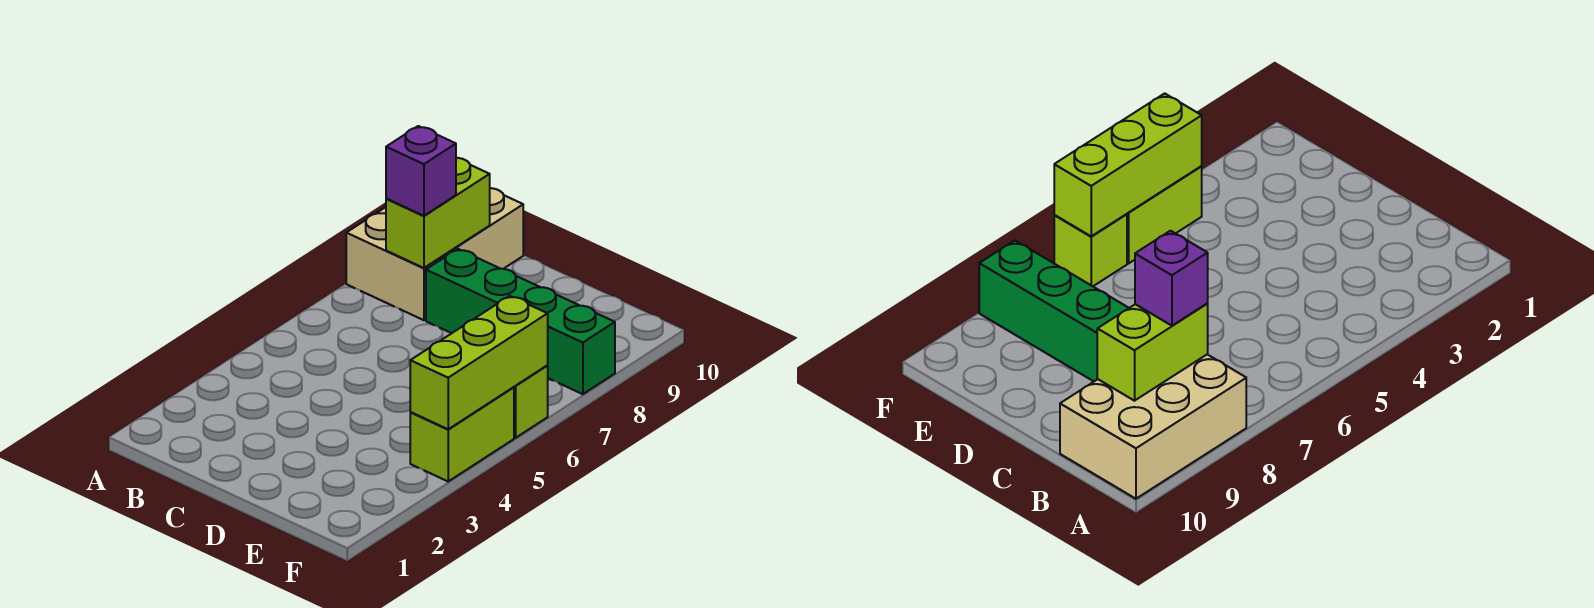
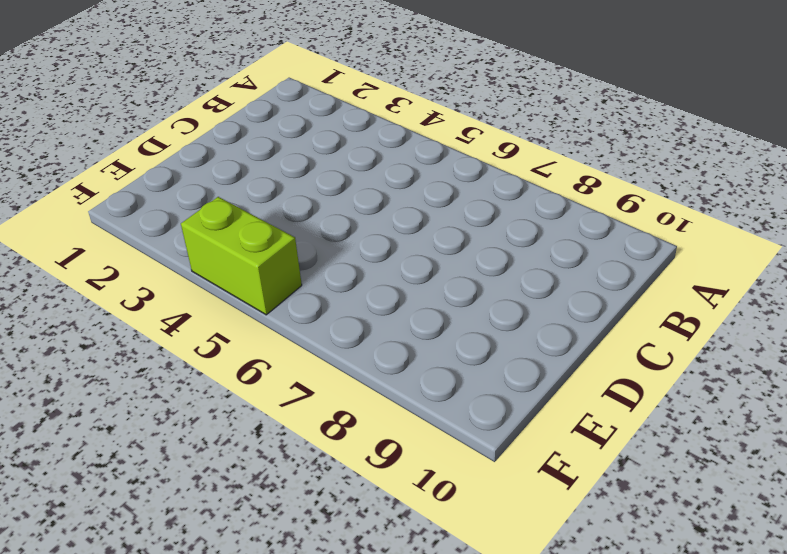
none -> tan 2x3 brick [346,188,523,320]
none -> green 1x4 brick [426,249,615,394]

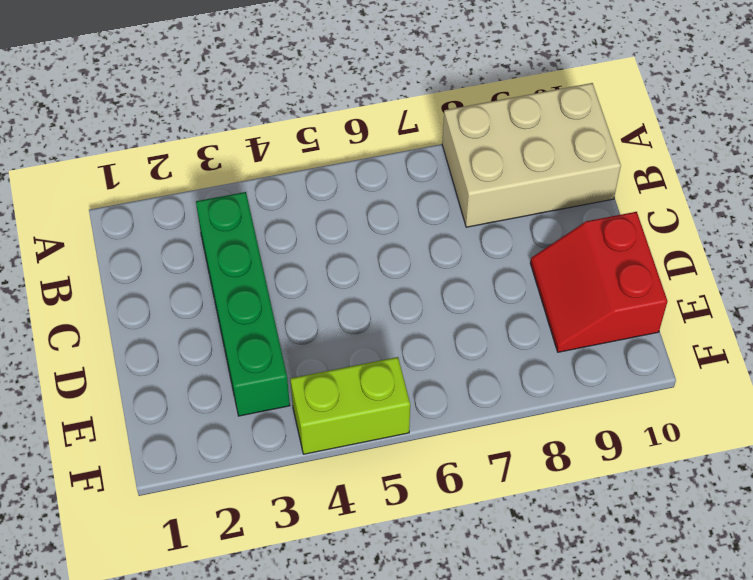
green 1x4 brick [196,192,290,416] -> green 1x4 brick moved to [426,249,615,394]
red 2x2 slope [531,212,667,352] -> none
none -> lime 1x1 brick [514,366,548,438]
none -> lime 1x2 brick [386,158,490,268]

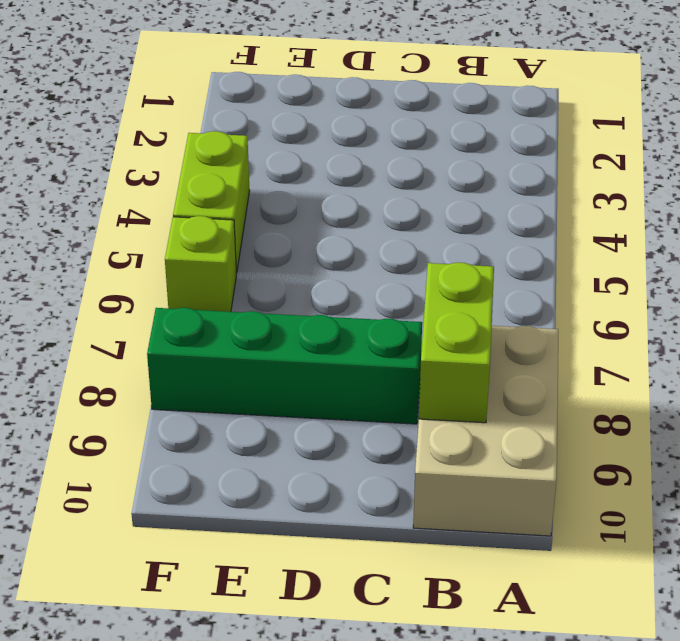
none -> lime 1x3 brick [410,296,548,429]
none -> purple 1x1 brick [386,126,456,216]

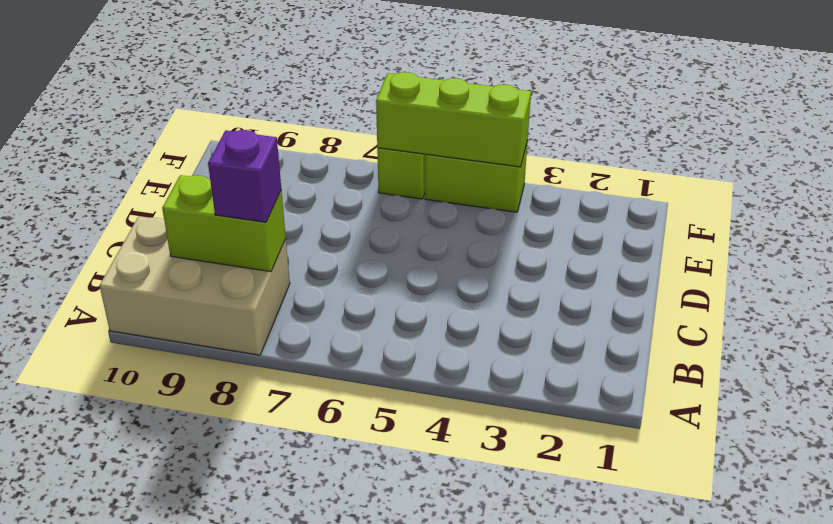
none -> green 1x4 brick [426,249,615,394]

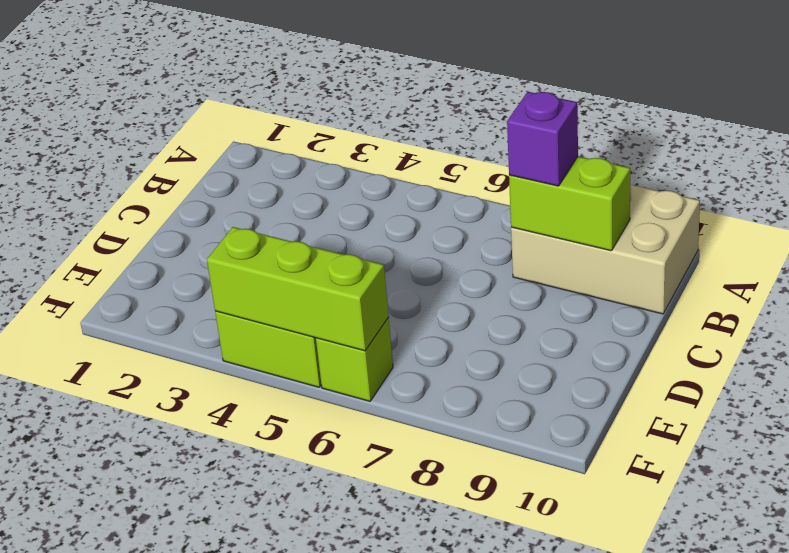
none -> green 1x4 brick [426,249,615,394]

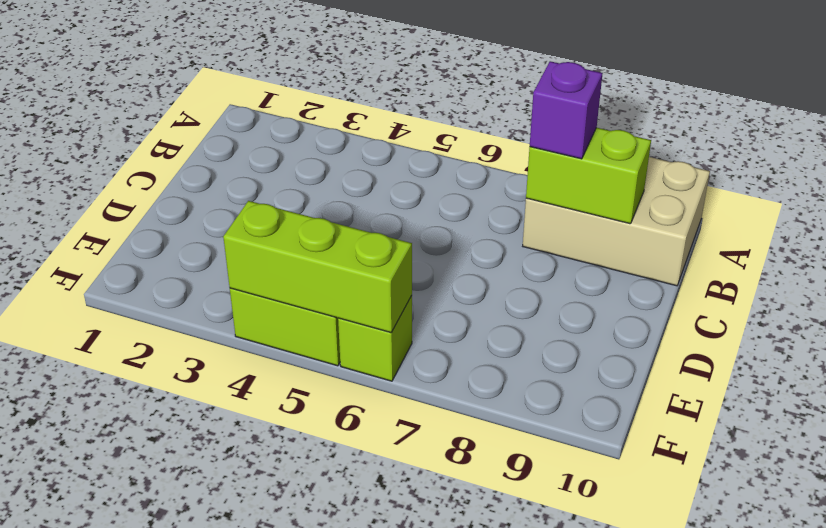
none -> green 1x4 brick [426,249,615,394]

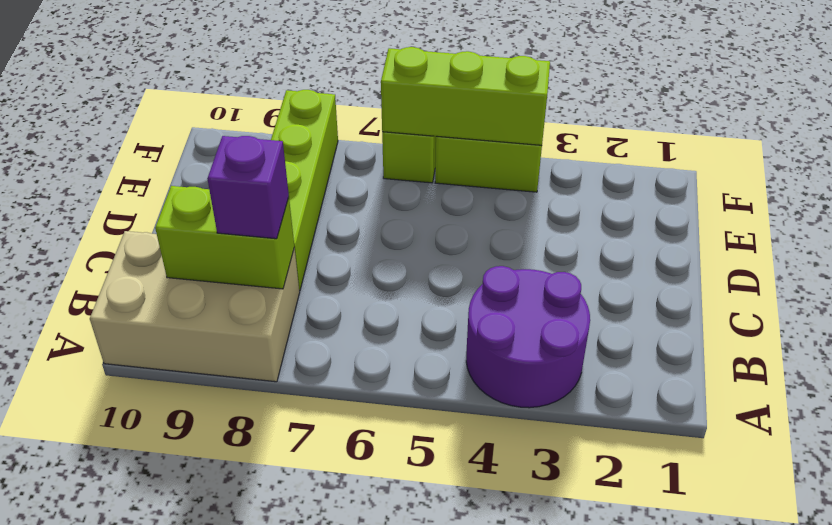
purple 2x2 round brick [466,266,590,408] -> none
lime 1x4 brick [271,90,338,291] -> green 1x4 brick [426,249,615,394]

